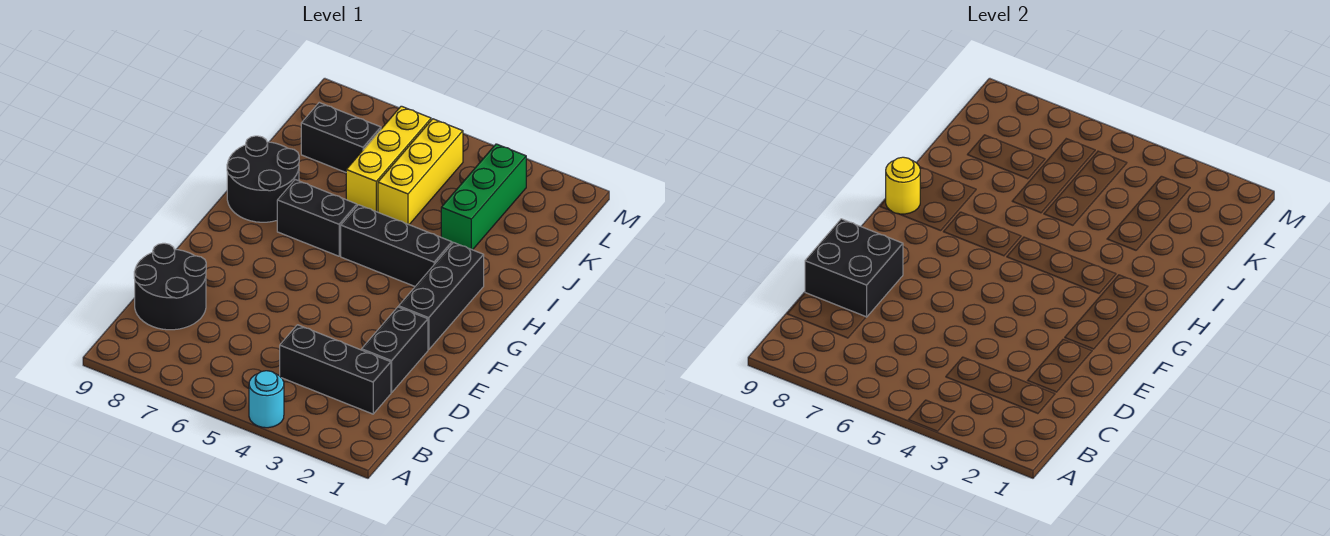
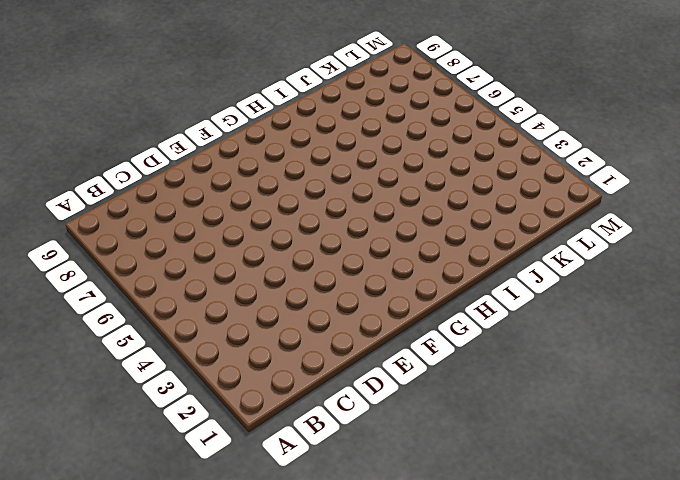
none -> cyan 1x1 round brick [249,371,284,428]
none -> black 1x3 brick [280,325,391,414]
none -> black 2x2 round brick [134,243,206,330]

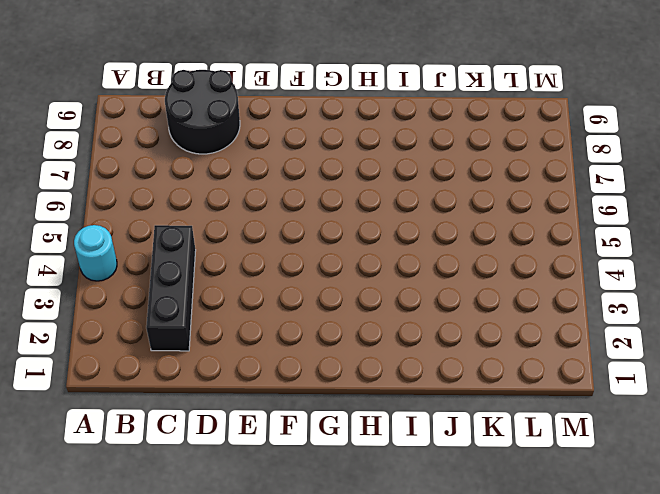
none -> black 1x2 brick [362,307,428,393]
none -> black 1x3 brick [399,243,484,350]
none -> black 1x3 brick [341,205,452,286]

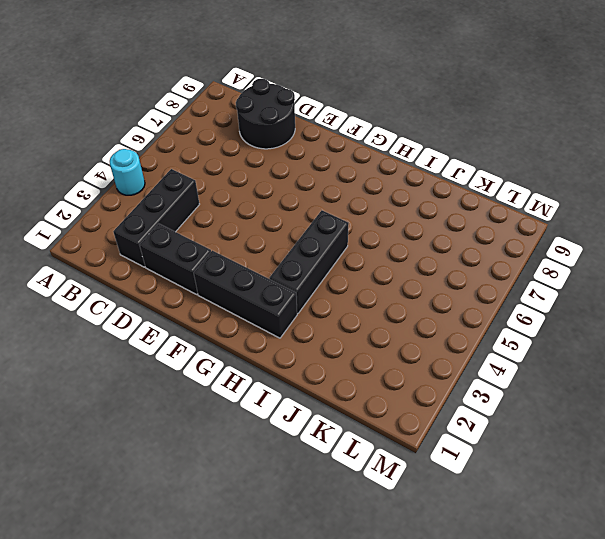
none -> black 1x2 brick [277,180,357,256]
none -> black 2x2 round brick [227,136,299,222]
none -> green 1x3 brick [441,144,526,250]

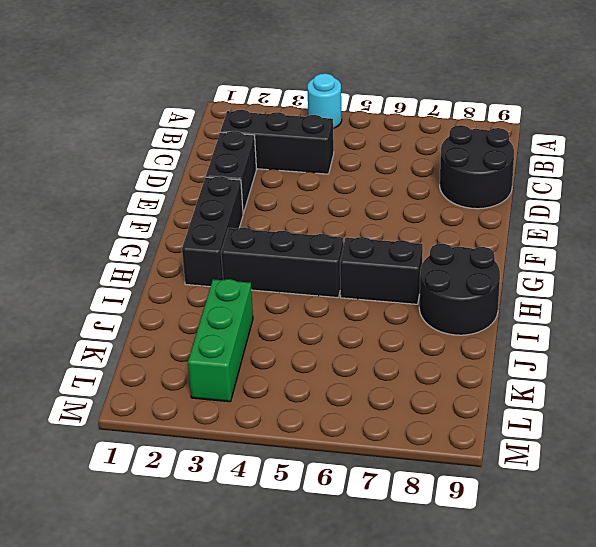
none -> yellow 1x3 brick [378,119,463,225]
none -> yellow 1x3 brick [346,106,431,212]
none -> black 1x2 brick [301,103,381,172]

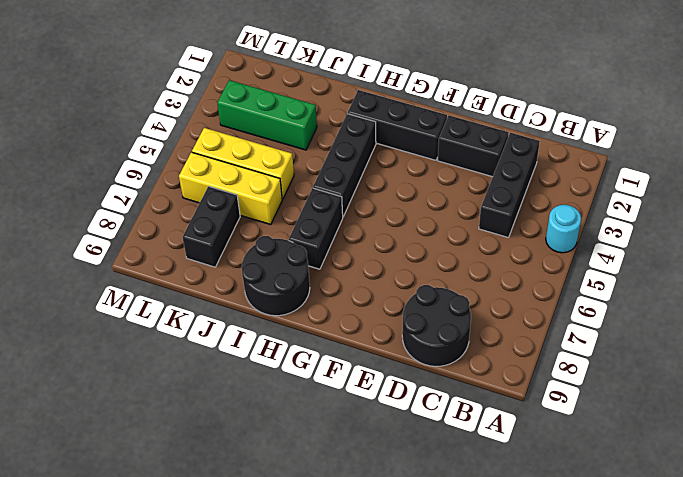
none -> black 2x2 brick [805,219,903,317]
none -> yellow 1x1 round brick [886,157,920,214]

